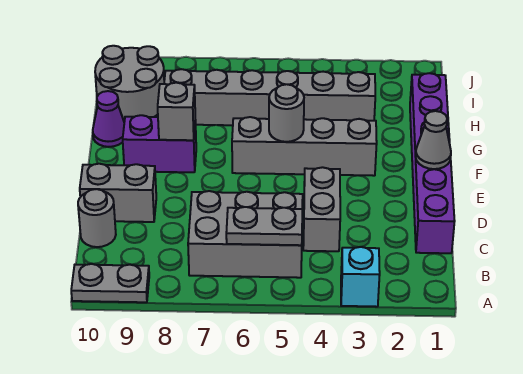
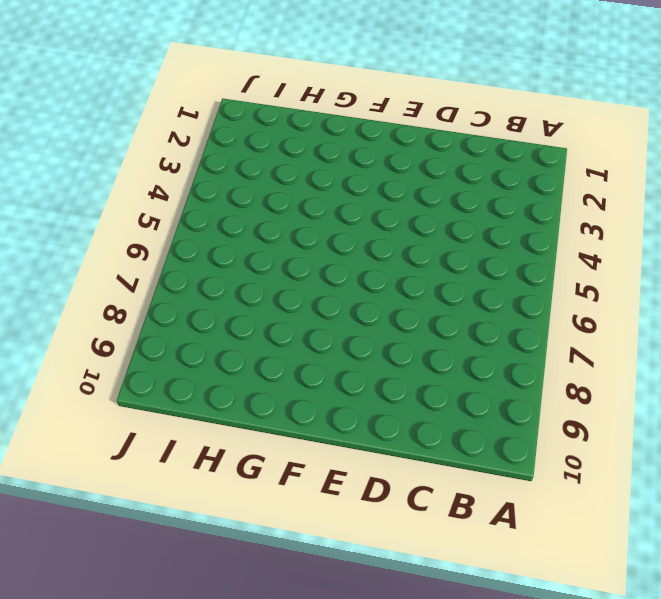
none -> cyan 1x1 brick [341,247,380,307]
none -> grey 1x2 plate [71,264,149,302]
none -> grey 2x3 brick [188,191,303,278]

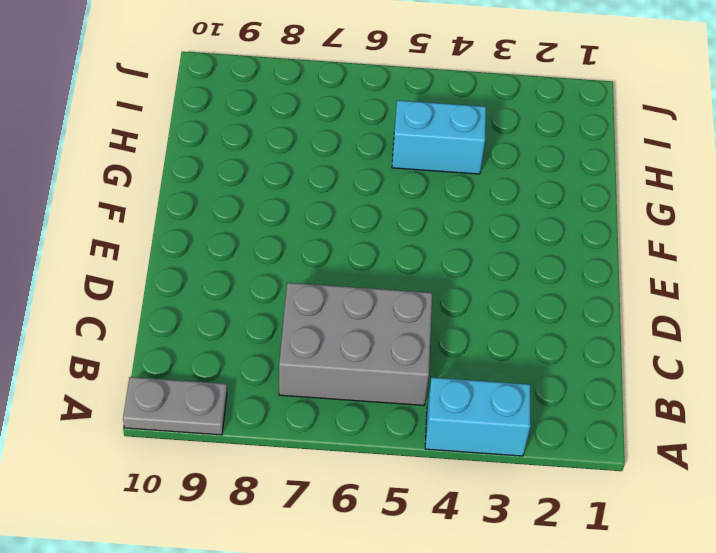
cyan 1x2 brick [425,378,530,456] -> cyan 1x1 brick [341,247,380,307]
cyan 1x2 brick [392,100,486,174] -> grey 1x6 brick [164,69,375,125]
none -> purple 1x6 brick [410,73,455,253]
none -> grey 1x2 brick [303,167,340,251]
none -> grey 1x1 round brick [78,189,116,247]

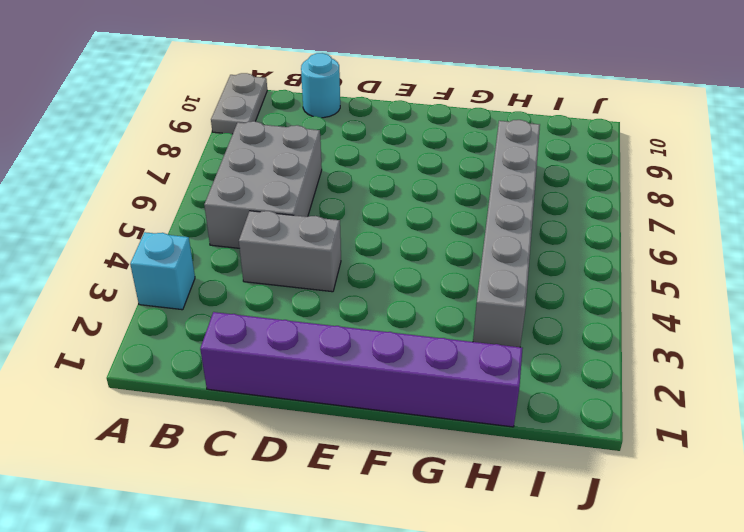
cyan 1x1 round brick [301,53,340,118] -> grey 1x1 round brick [78,189,116,247]
none -> grey 1x2 brick [80,164,156,222]
none -> grey 1x4 brick [232,117,377,176]
none -> purple 1x2 brick [123,115,196,172]

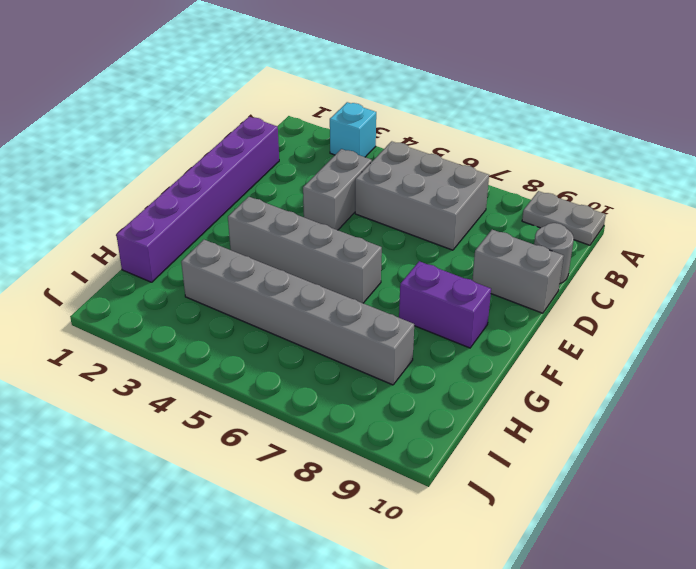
none -> purple 1x1 cone [93,91,124,147]
none -> grey 2x2 round brick [95,46,164,122]
none -> grey 1x2 plate [226,207,302,245]

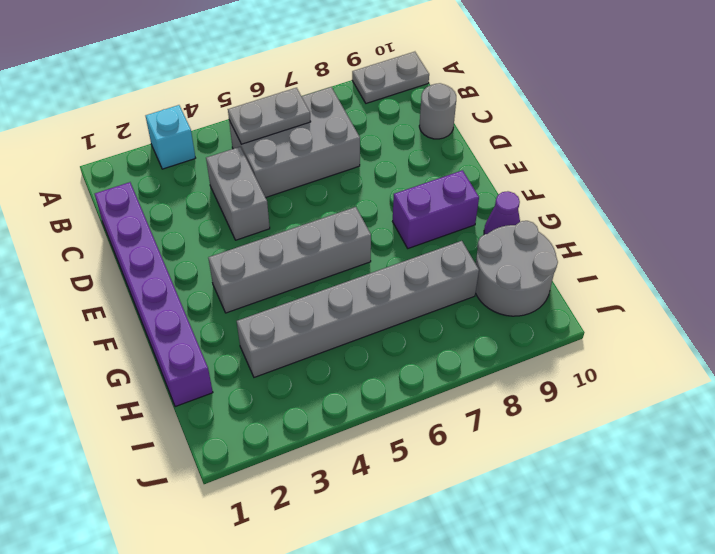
none -> grey 1x2 brick [80,164,156,222]
none -> grey 1x1 cone [416,111,451,169]
none -> grey 1x1 round brick [269,84,304,142]

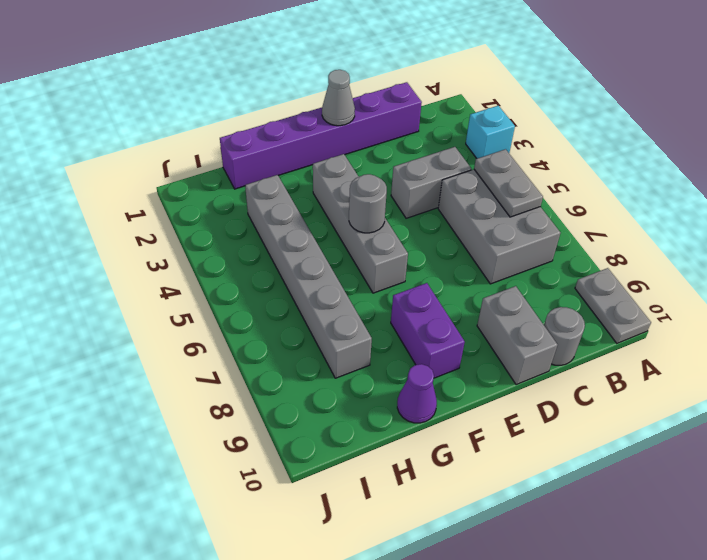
none -> grey 2x2 round brick [95,46,164,122]
none -> grey 1x1 brick [158,83,195,140]

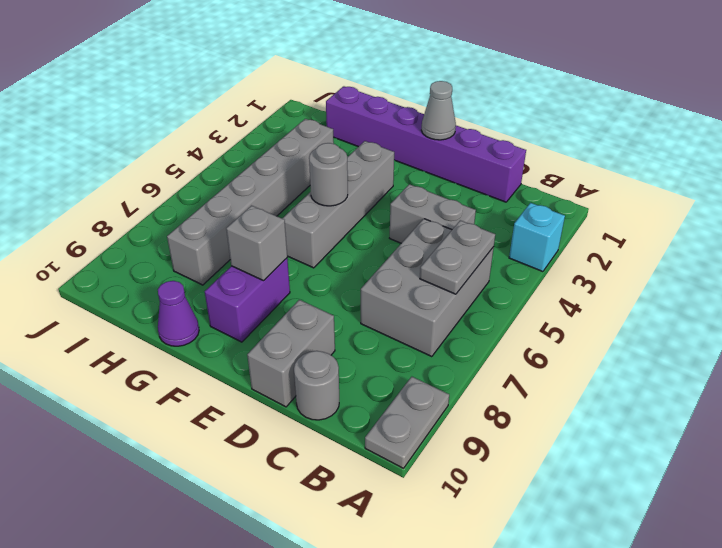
none -> grey 2x2 round brick [95,46,164,122]

